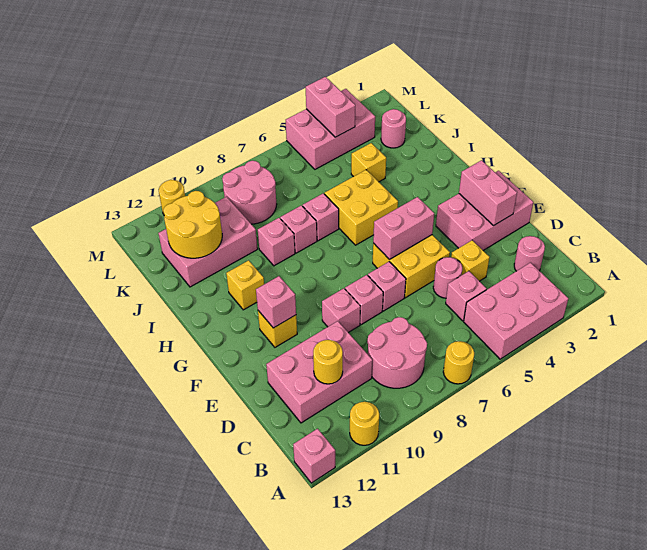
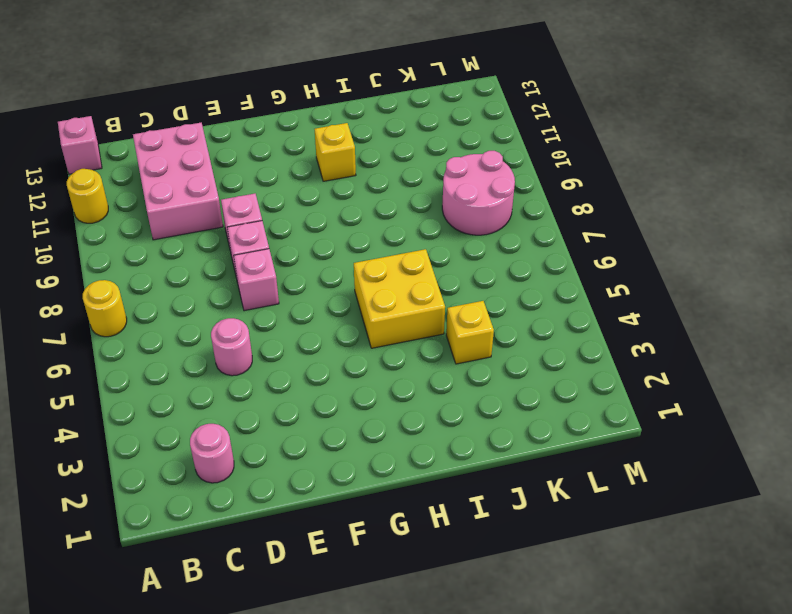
none -> pink 2x3 brick [464,263,568,359]
none -> pink 2x2 round brick [367,317,427,388]
none -> pink 1x1 brick [446,271,486,321]
none -> yellow 1x1 brick [451,240,490,281]

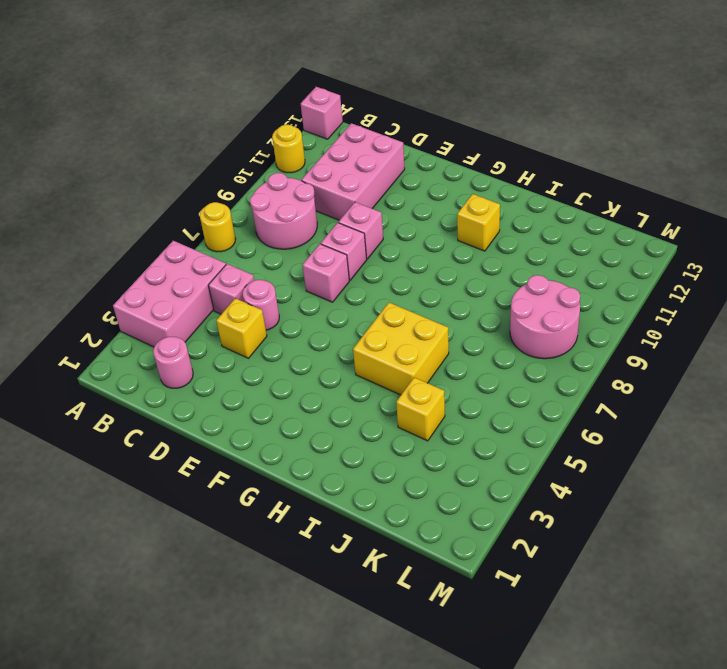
none -> pink 2x3 brick [436,171,533,250]
none -> yellow 2x2 brick [373,235,450,298]
none -> yellow 1x1 brick [258,311,297,347]
none -> pink 1x1 brick [303,193,339,241]

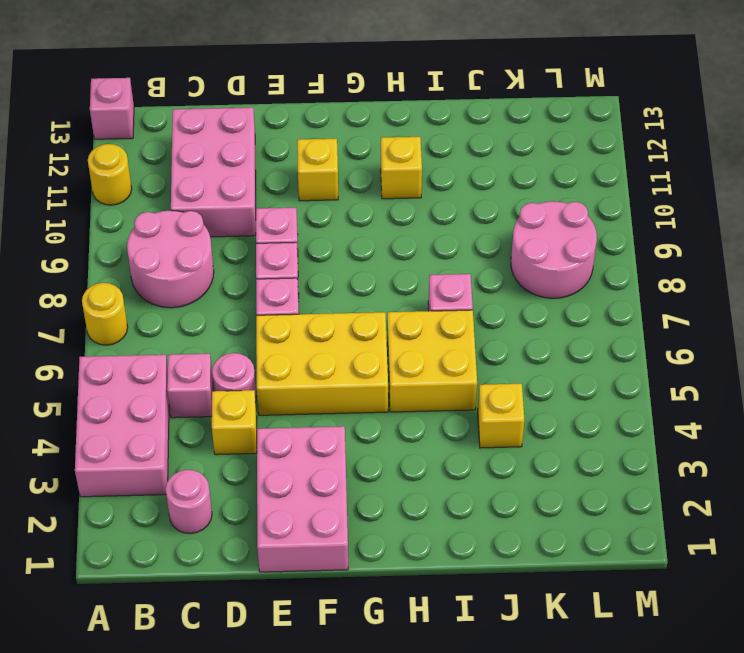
yellow 2x3 brick [256,312,388,415] -> yellow 2x2 brick [373,235,450,298]
none -> pink 1x1 brick [280,205,317,253]
none -> pink 1x1 brick [258,218,295,266]
none -> pink 2x3 brick [158,197,258,287]
none -> pink 1x1 round brick [381,109,406,148]

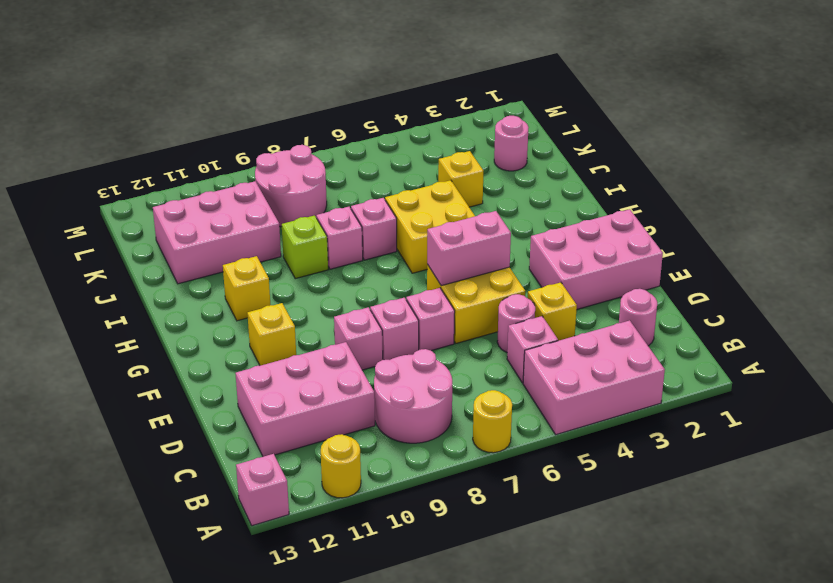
lime 1x1 brick [282,216,328,279] -> pink 1x1 brick [258,218,295,266]
none -> pink 2x3 brick [286,89,375,169]
none -> yellow 1x1 round brick [159,180,185,214]
none -> yellow 1x1 round brick [313,340,343,384]
none -> pink 1x2 brick [459,160,517,226]

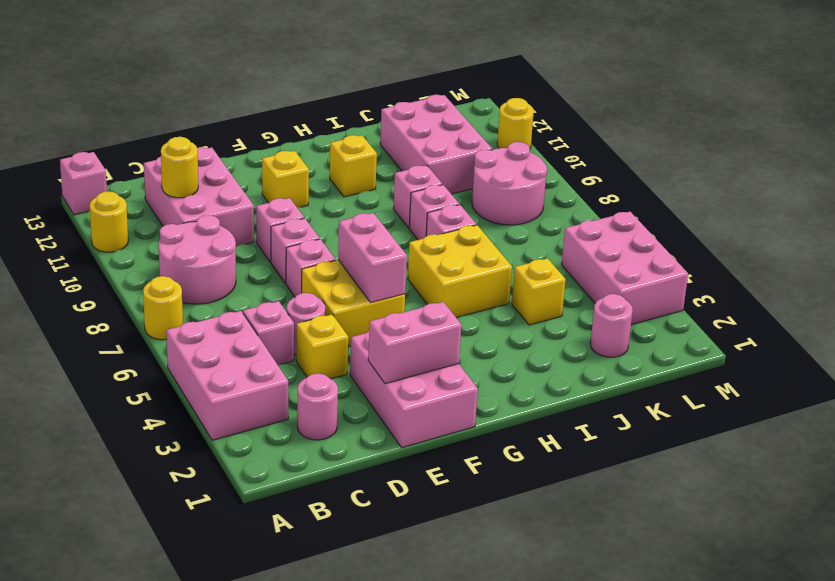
none -> pink 1x1 brick [256,276,296,328]
none -> yellow 2x2 round brick [163,191,222,258]
none -> pink 1x2 brick [306,77,355,137]

